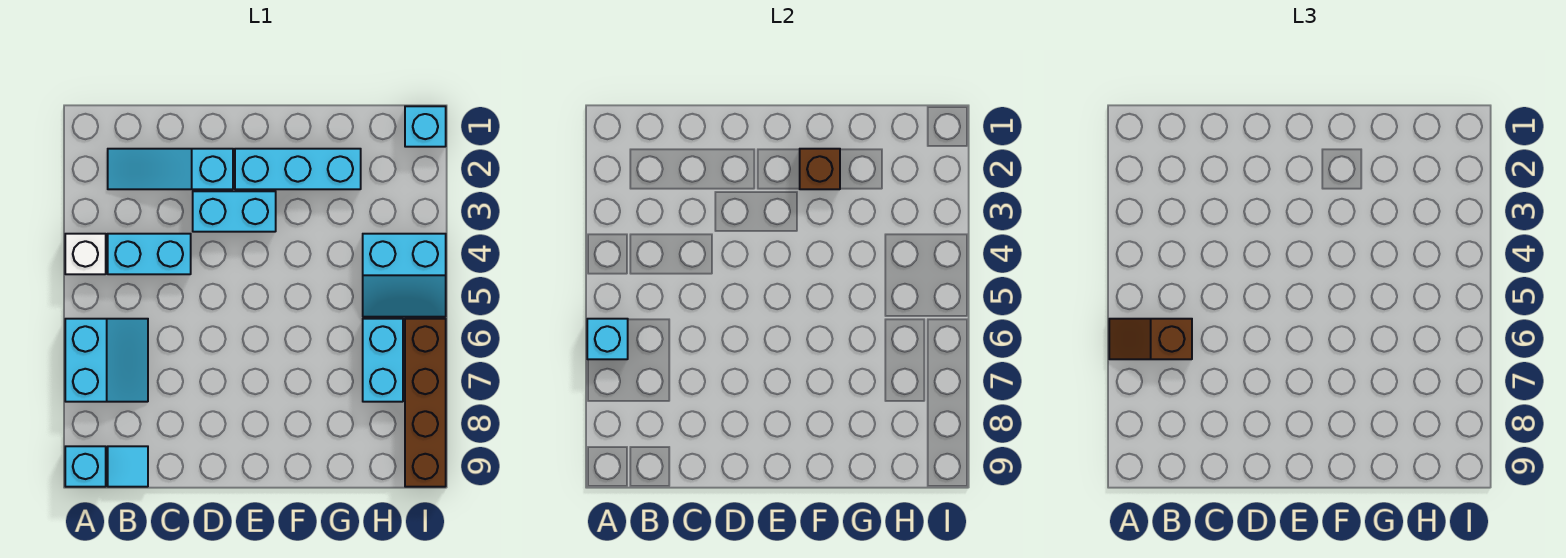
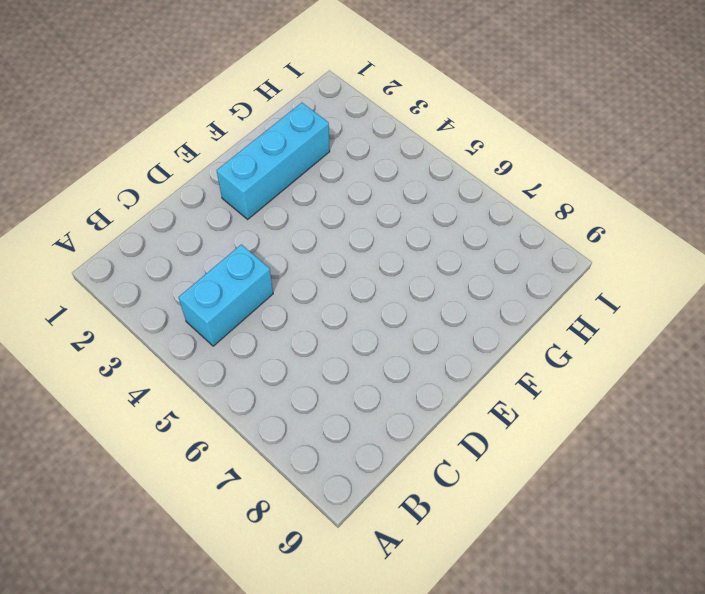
none -> white 1x1 brick [65,234,106,274]
none -> cyan 2x2 slope [65,319,148,402]
none -> cyan 1x1 brick [65,446,106,487]

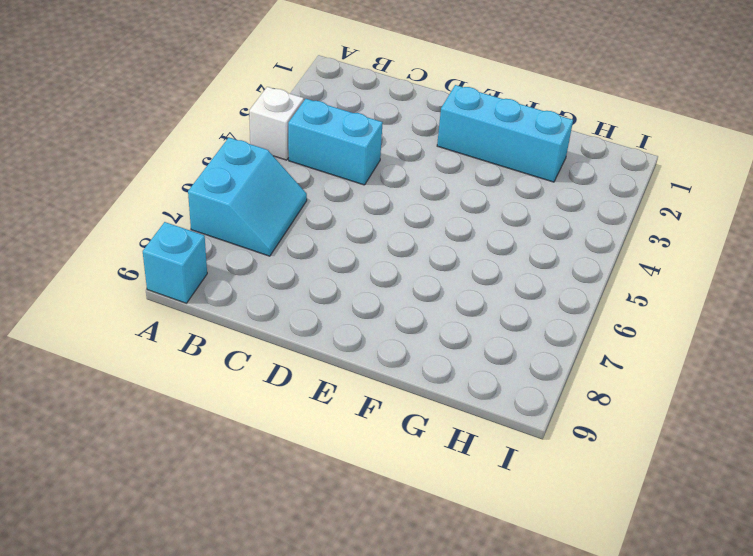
none -> cyan 1x3 slope [108,149,233,189]
none -> cyan 1x1 tile [108,446,148,487]
none -> cyan 1x2 brick [193,191,276,232]

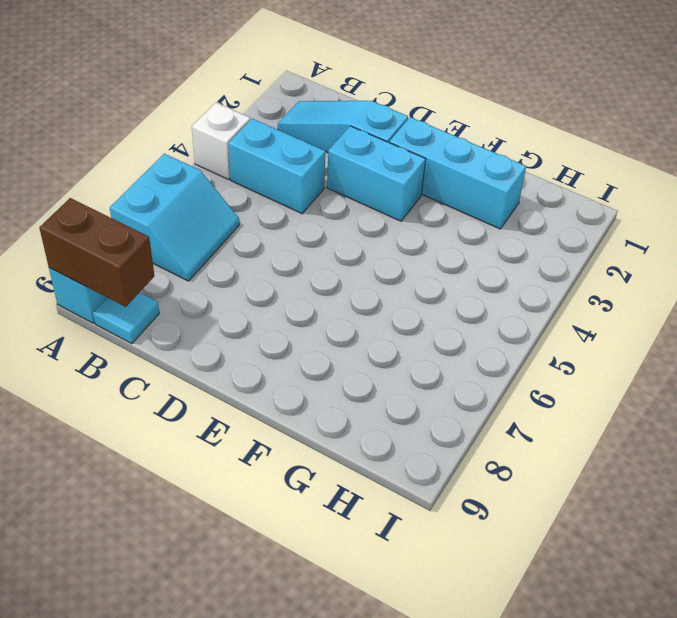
brown 1x2 brick [39,198,154,307] -> none
none -> cyan 2x2 slope [363,234,446,317]
none -> cyan 1x2 brick [363,319,403,402]
none -> cyan 1x1 brick [405,106,446,147]

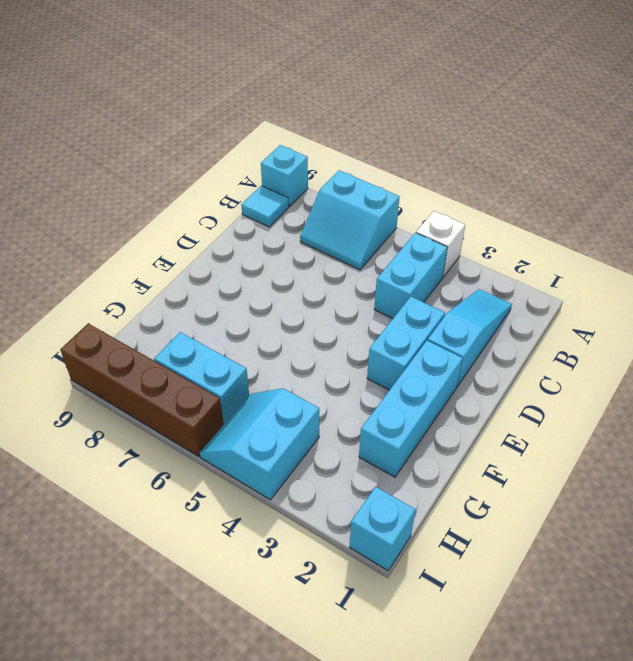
none -> cyan 1x1 brick [587,319,628,359]
none -> brown 1x1 brick [800,149,840,189]
none -> brown 1x2 slope [1109,319,1192,359]

